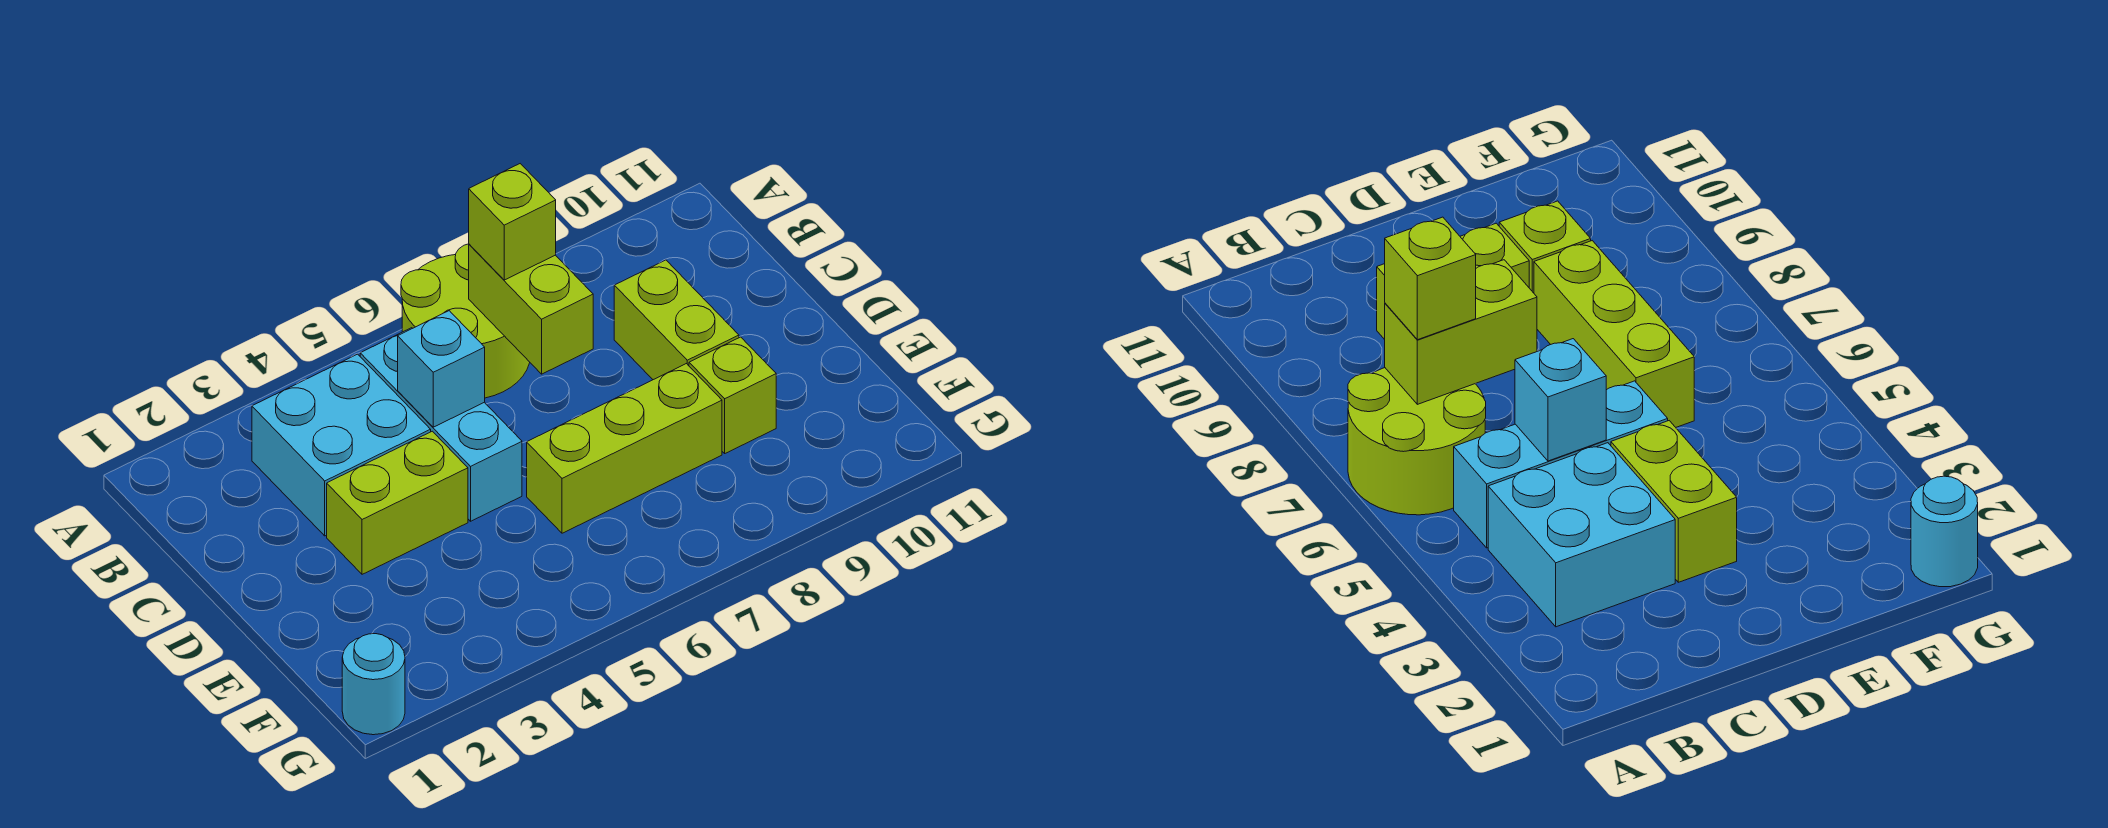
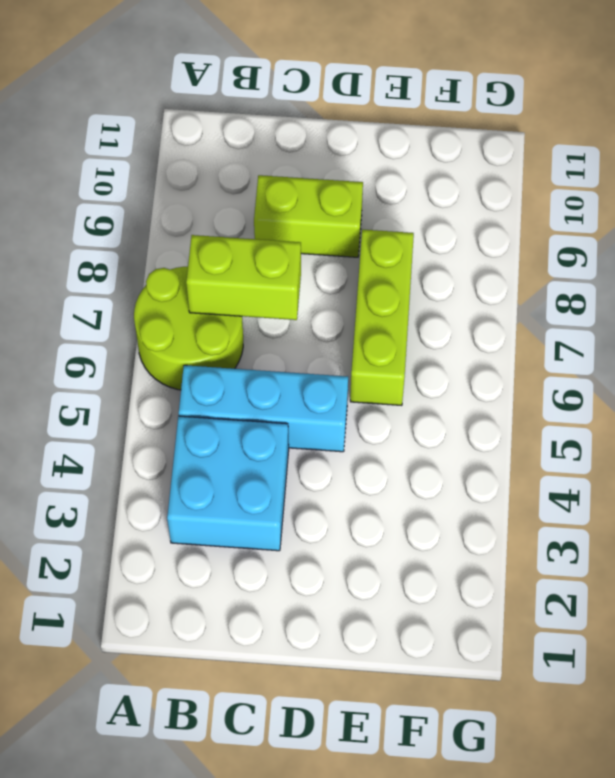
none -> lime 1x2 brick [327,431,468,574]
none -> lime 1x1 brick [689,337,776,453]

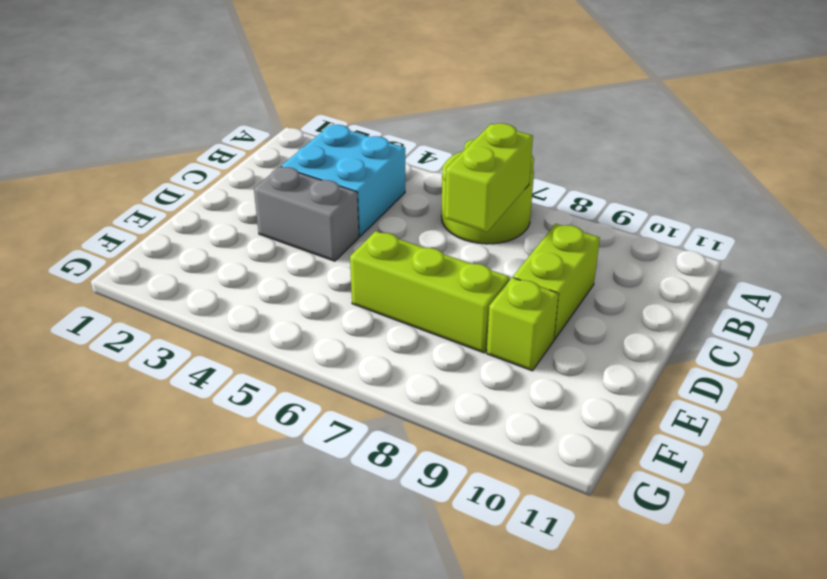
grey 1x2 brick [254,167,359,261] -> lime 1x2 brick [327,431,468,574]
none -> cyan 1x3 brick [360,328,522,521]
none -> cyan 1x1 round brick [342,634,405,735]

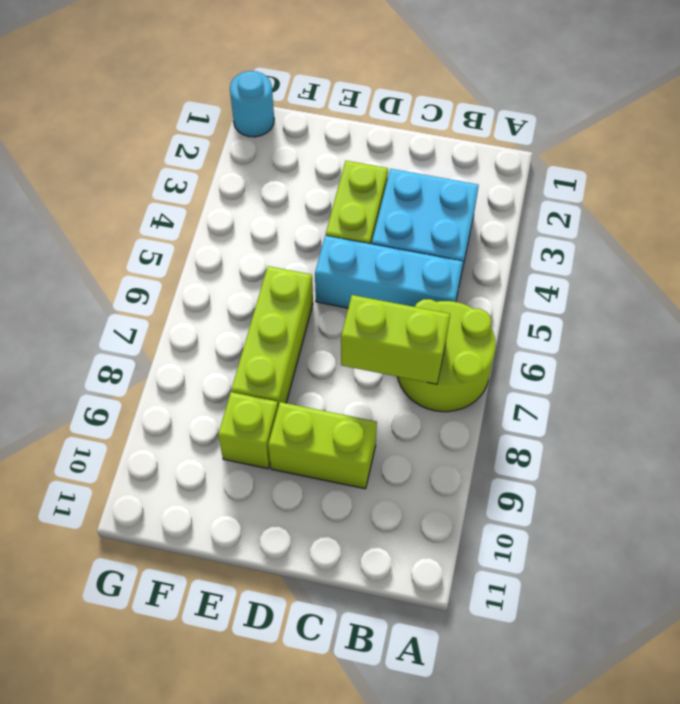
none -> cyan 1x1 brick [398,311,485,427]
none -> lime 1x1 brick [469,164,556,280]

